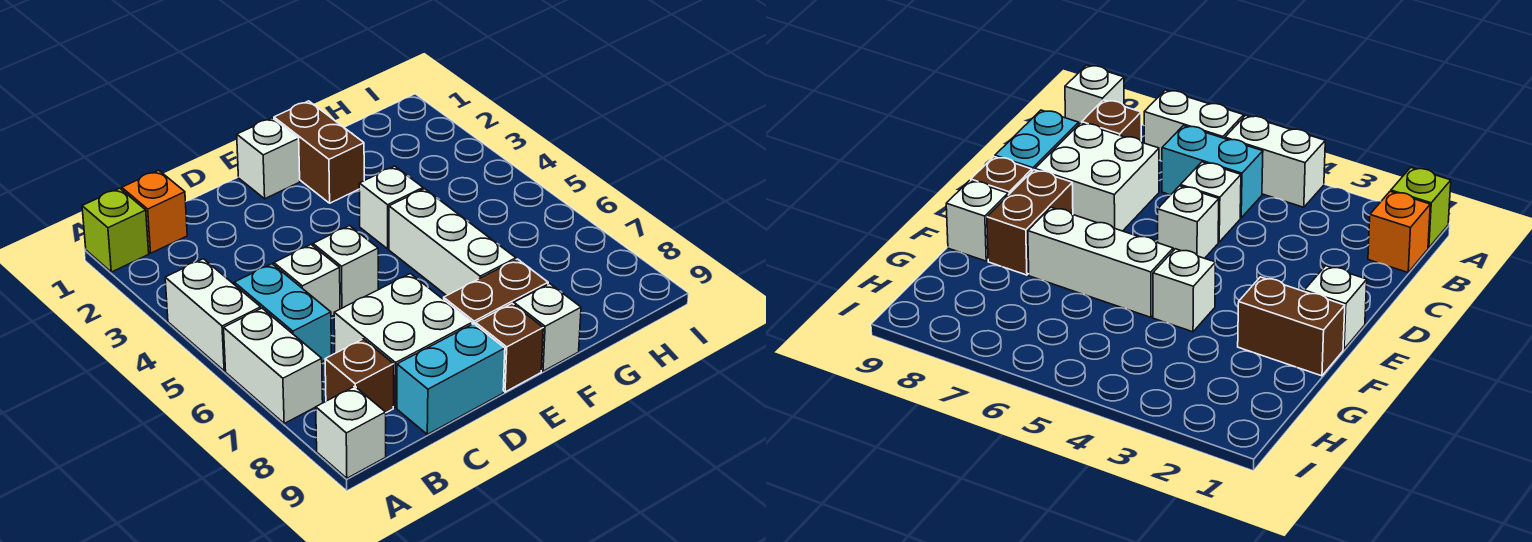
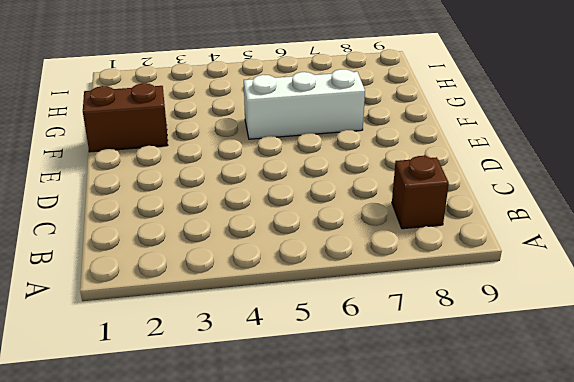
none -> lime 1x1 brick [82,188,149,272]
none -> white 1x2 brick [165,259,261,371]
none -> white 1x2 brick [224,308,323,423]

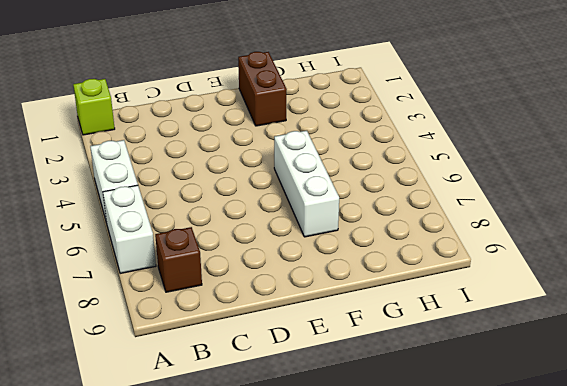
none -> white 1x1 brick [316,386,386,478]
none -> orange 1x1 brick [122,170,187,253]
none -> cyan 1x2 brick [234,264,332,362]

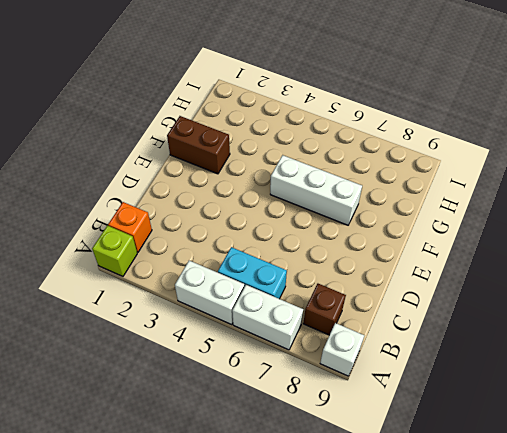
none -> white 1x1 brick [274,245,340,316]
none -> white 2x2 brick [334,274,472,408]
none -> cyan 1x2 brick [397,324,505,434]

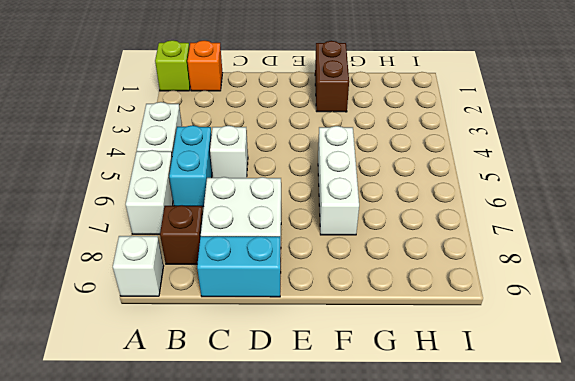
none -> white 1x1 brick [313,226,378,309]
none -> white 1x1 brick [237,118,300,199]
none -> brown 1x2 brick [444,259,548,325]

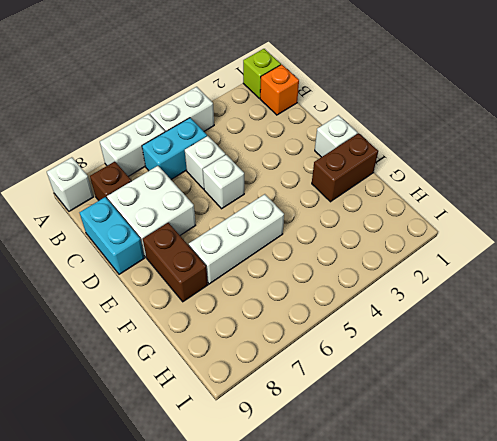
none -> brown 1x1 brick [476,304,543,392]
none -> white 1x1 brick [359,166,423,249]
none -> white 1x1 brick [514,284,581,371]

